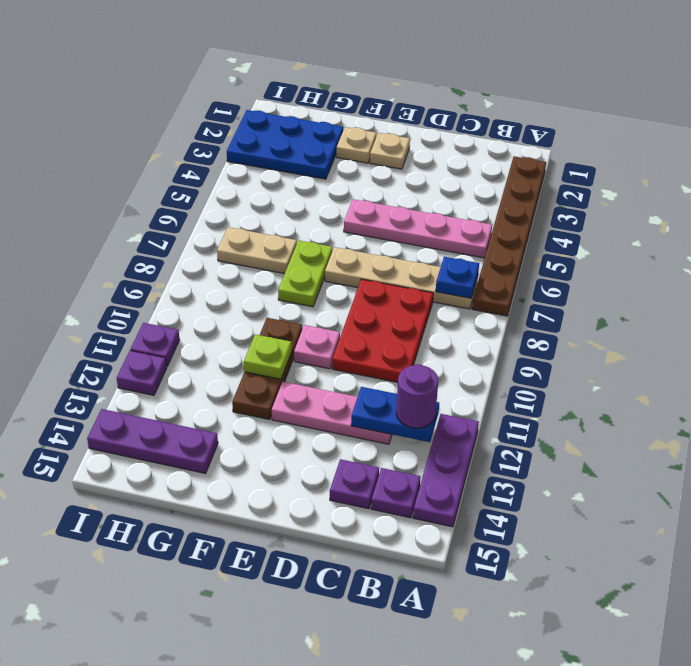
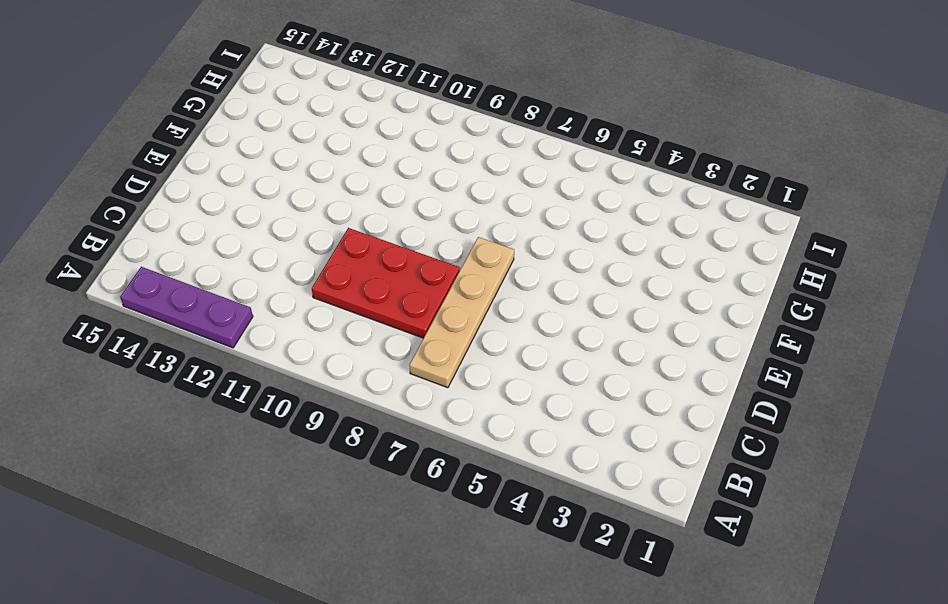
none -> brown 1x6 plate [472,156,546,316]
none -> pink 1x4 plate [344,199,492,258]
none -> purple 1x1 plate [371,468,421,518]

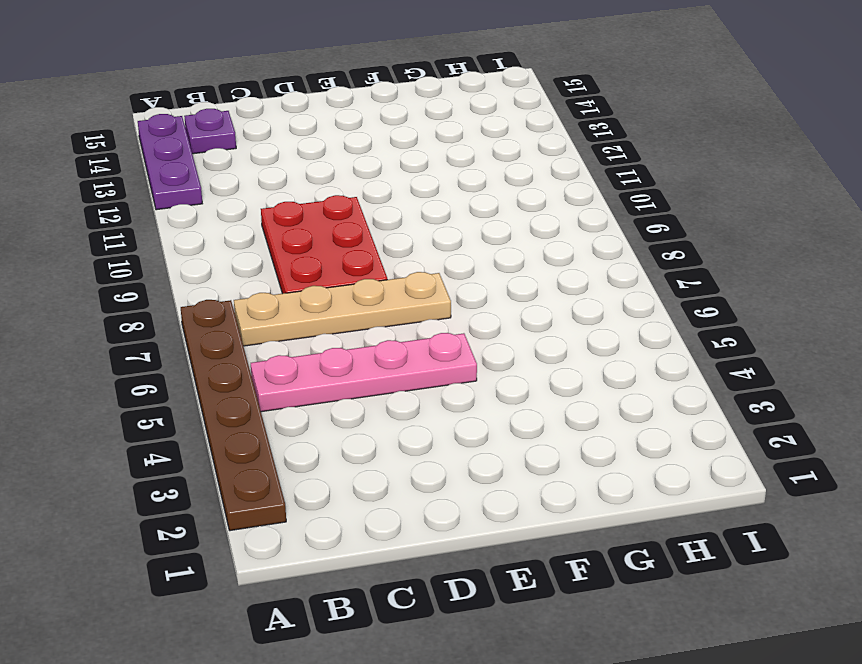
none -> pink 1x3 plate [272,382,392,444]
none -> purple 1x1 plate [330,459,379,509]
none -> tan 1x1 plate [370,133,410,169]

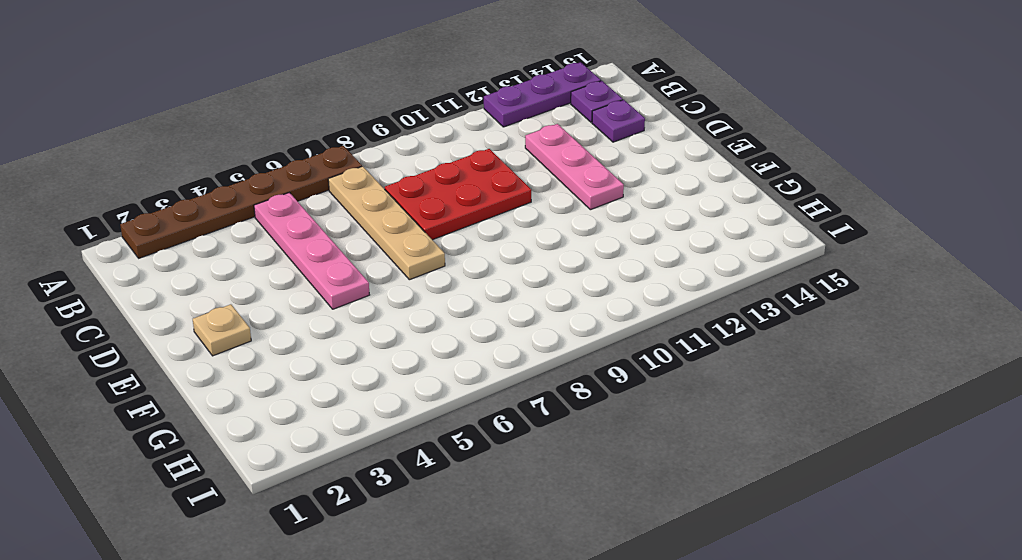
none -> pink 1x1 plate [294,325,340,369]
none -> tan 1x1 plate [336,127,376,163]
none -> lime 1x2 plate [278,241,332,307]

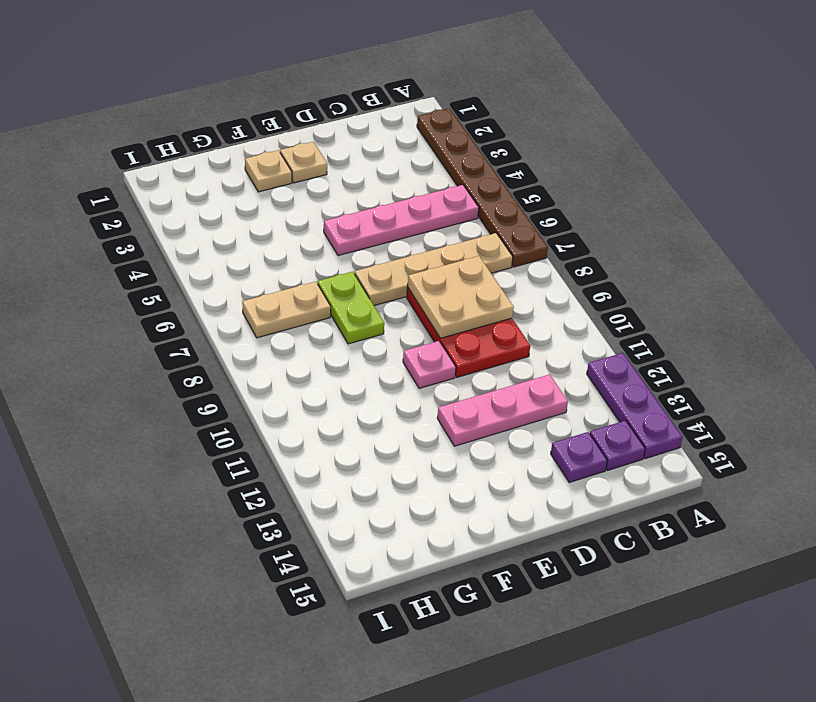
tan 2x2 plate [408,256,514,338] -> none
none -> brown 1x3 plate [232,318,302,420]
none -> blue 2x3 plate [227,110,343,179]
none -> purple 1x3 plate [87,409,218,473]

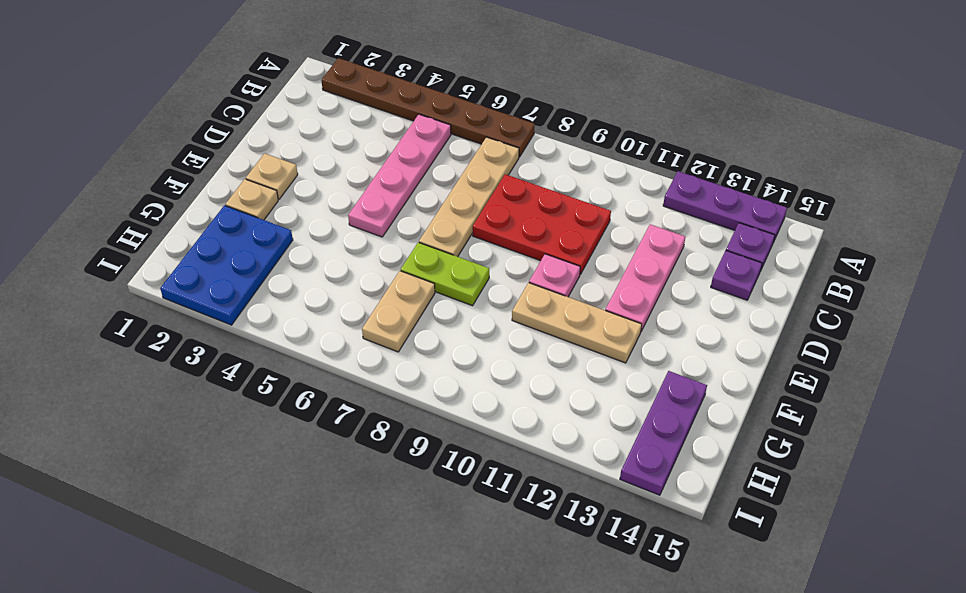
tan 1x3 plate [512,283,642,363] -> brown 1x3 plate [232,318,302,420]
none -> purple 1x1 plate [130,323,180,366]
none -> purple 1x1 plate [117,350,167,395]
none -> blue 1x1 plate [436,257,479,298]

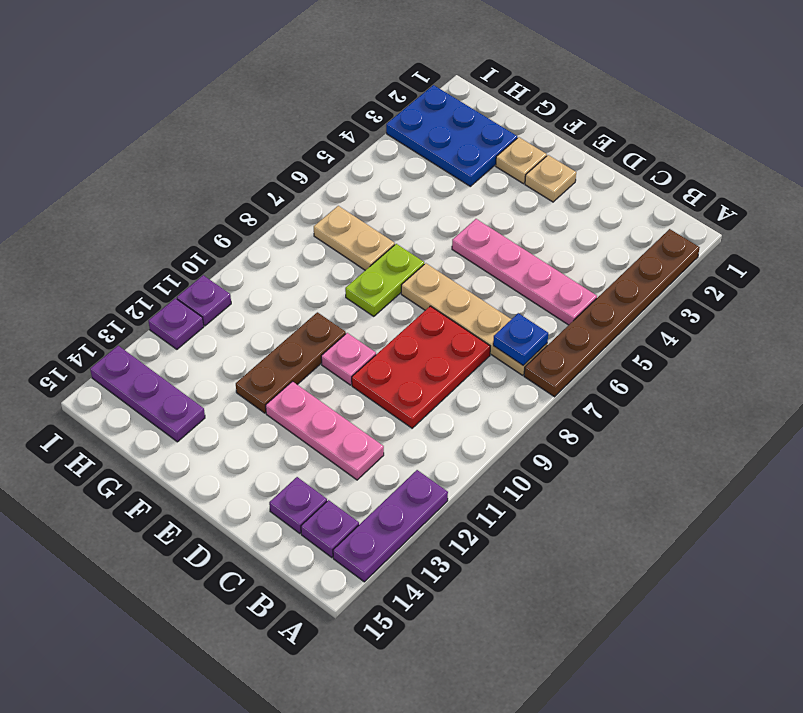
none -> blue 1x2 plate [351,387,439,442]
none -> lime 1x1 plate [244,334,292,379]
none -> purple 1x1 round brick [396,365,438,428]

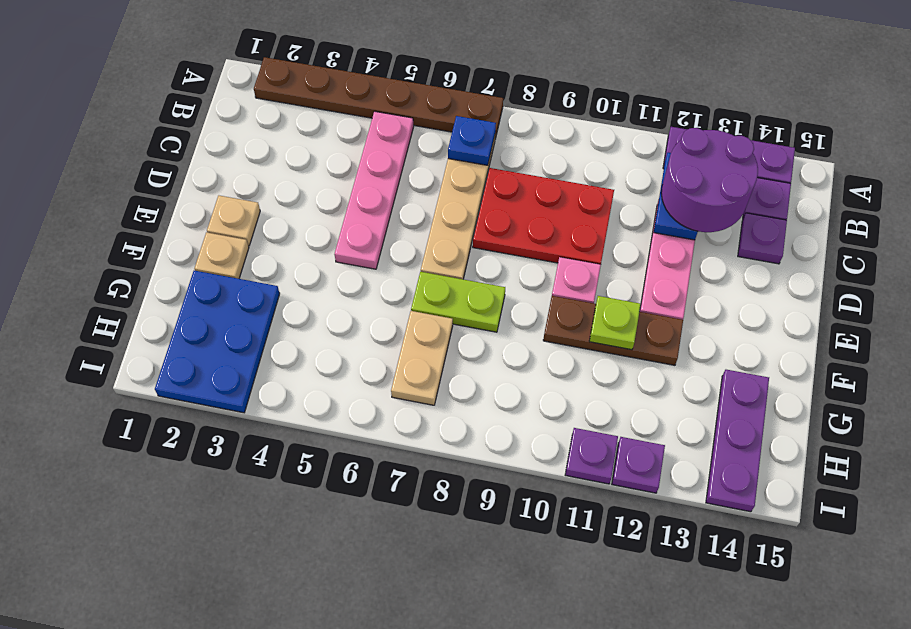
purple 2x2 round brick [661,128,758,232] -> purple 1x1 round brick [396,365,438,428]

